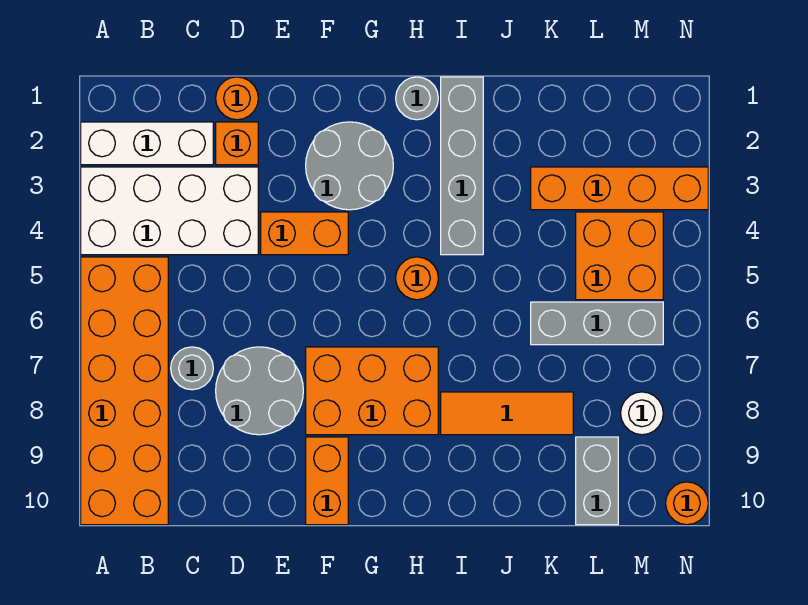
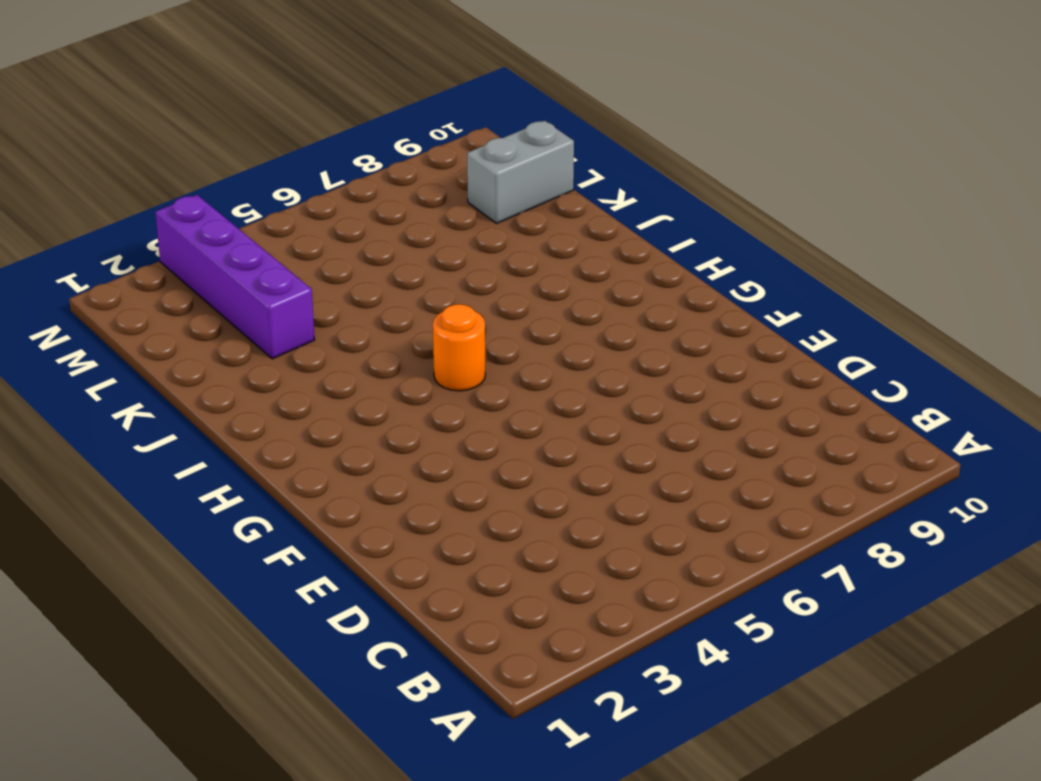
purple 1x4 brick [155,195,315,359] -> orange 1x4 brick [531,167,708,210]
none -> white 1x3 brick [81,122,213,165]
none -> white 2x4 brick [81,167,258,255]
none -> orange 2x6 brick [81,257,168,525]

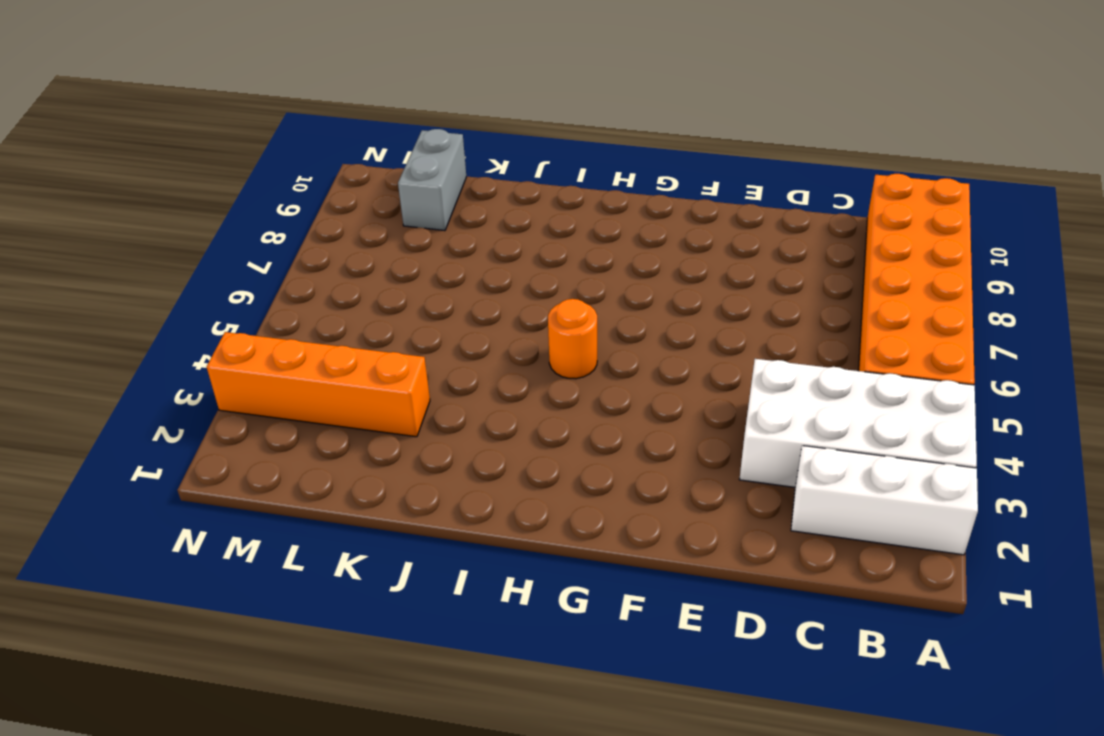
none -> grey 1x1 round brick [171,347,213,390]
none -> orange 1x1 round brick [216,77,258,120]
none -> orange 1x1 brick [216,122,258,165]

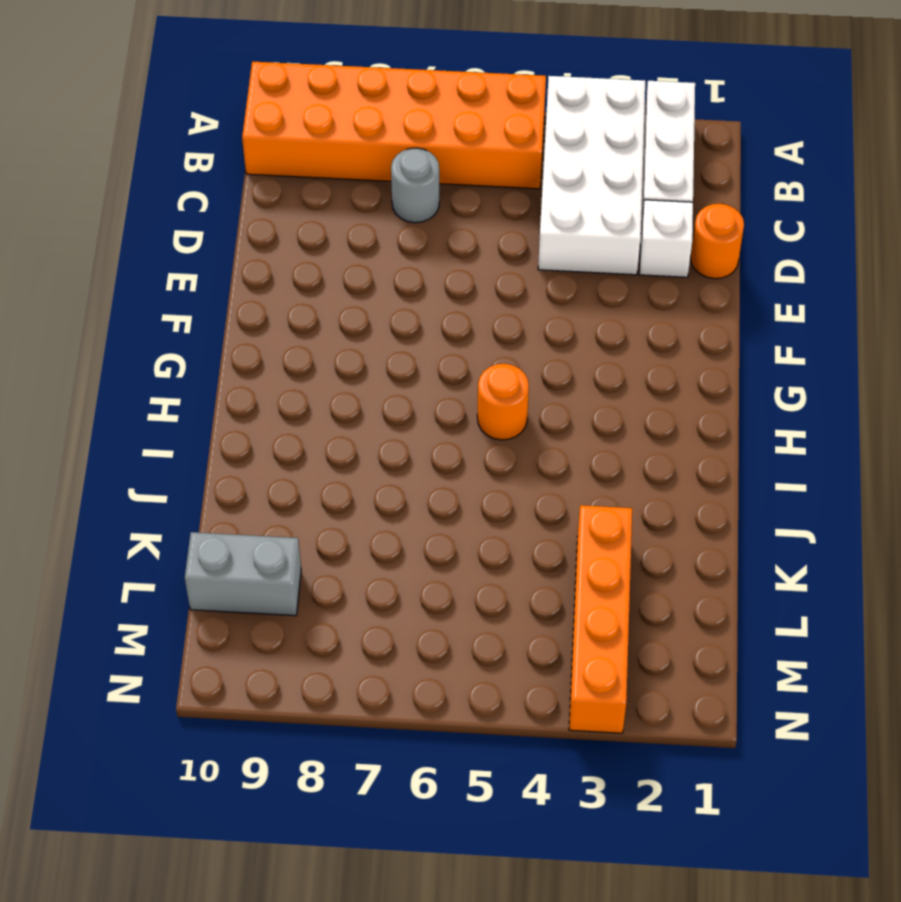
white 1x1 brick [639,200,693,277] -> orange 1x1 brick [216,122,258,165]
none -> grey 2x2 round brick [216,347,303,435]
none -> orange 1x2 brick [261,212,348,255]
none -> grey 2x2 round brick [306,122,393,210]

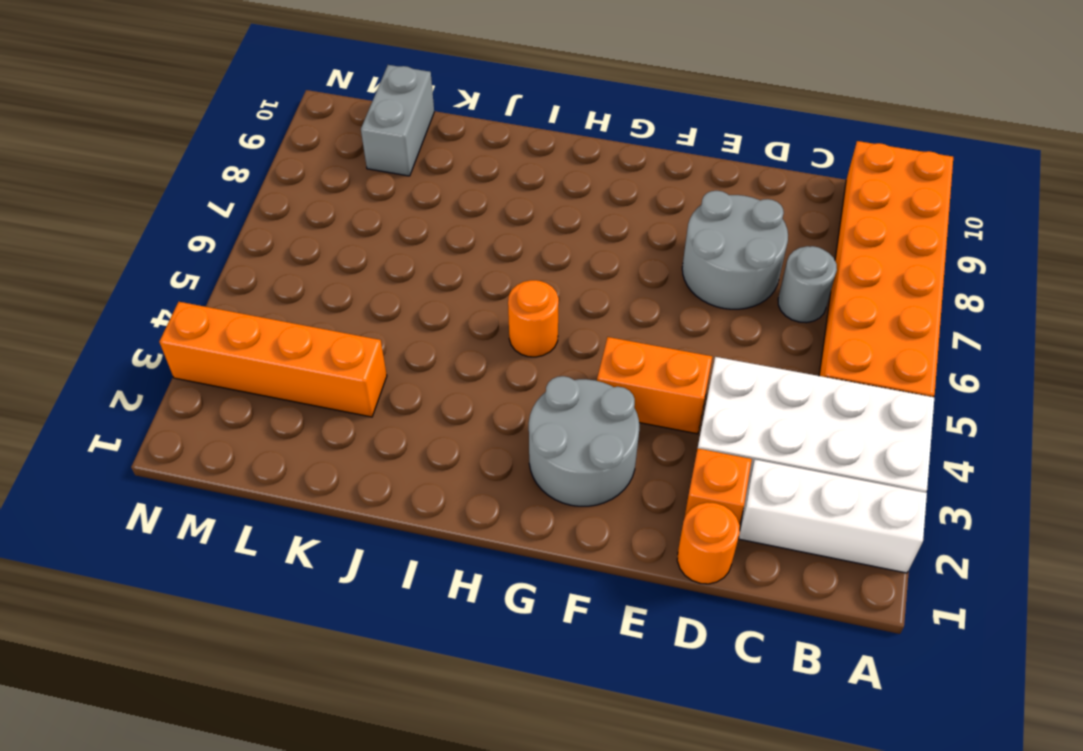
none -> orange 2x3 brick [306,347,438,435]
none -> orange 1x2 brick [306,437,348,525]
none -> grey 1x1 round brick [396,77,438,120]

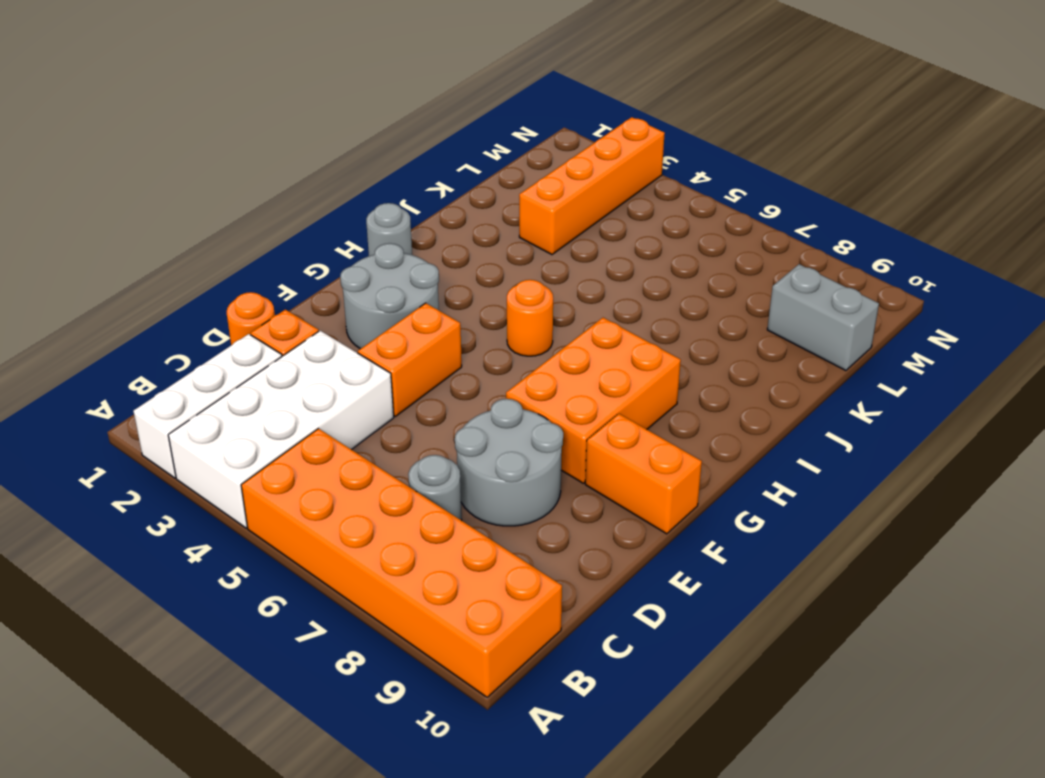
none -> grey 1x4 brick [441,77,483,255]
none -> orange 1x3 tile [441,392,573,435]
none -> grey 1x3 brick [531,302,663,345]

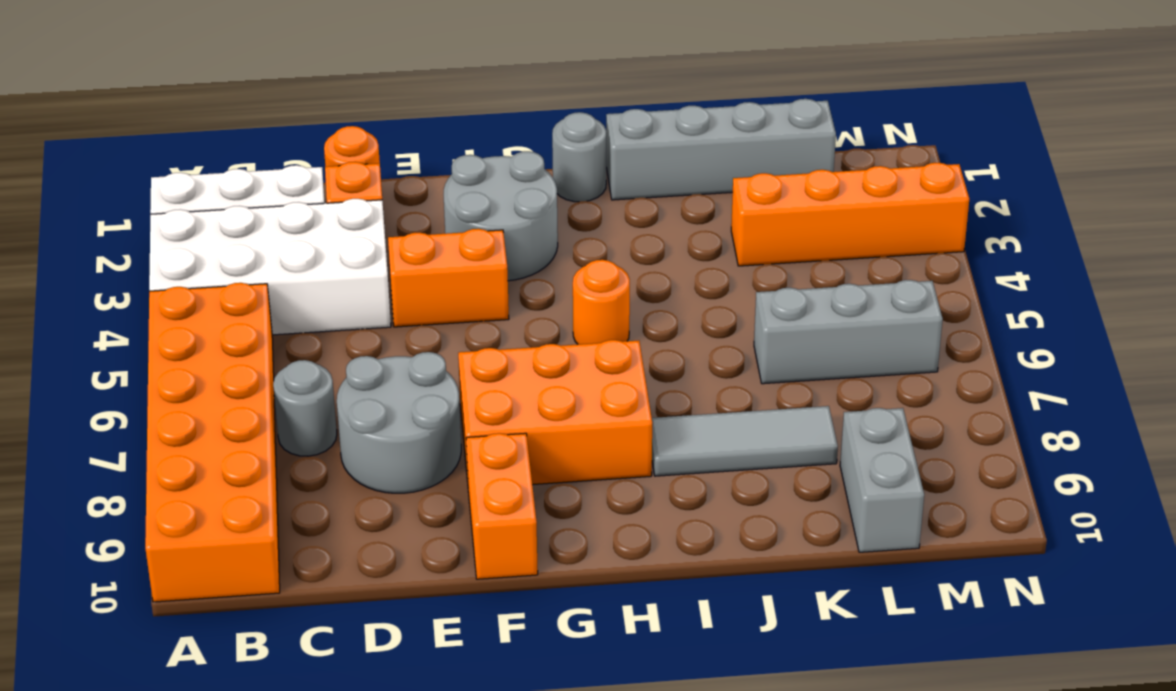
grey 1x4 brick [606,99,836,200] -> grey 1x4 brick turned to [441,77,483,255]
grey 1x3 tile [652,406,838,476] -> orange 1x3 tile [441,392,573,435]
none -> orange 2x2 brick [576,212,663,300]
none -> white 1x1 round brick [621,392,663,435]
none -> orange 1x1 round brick [666,482,708,525]

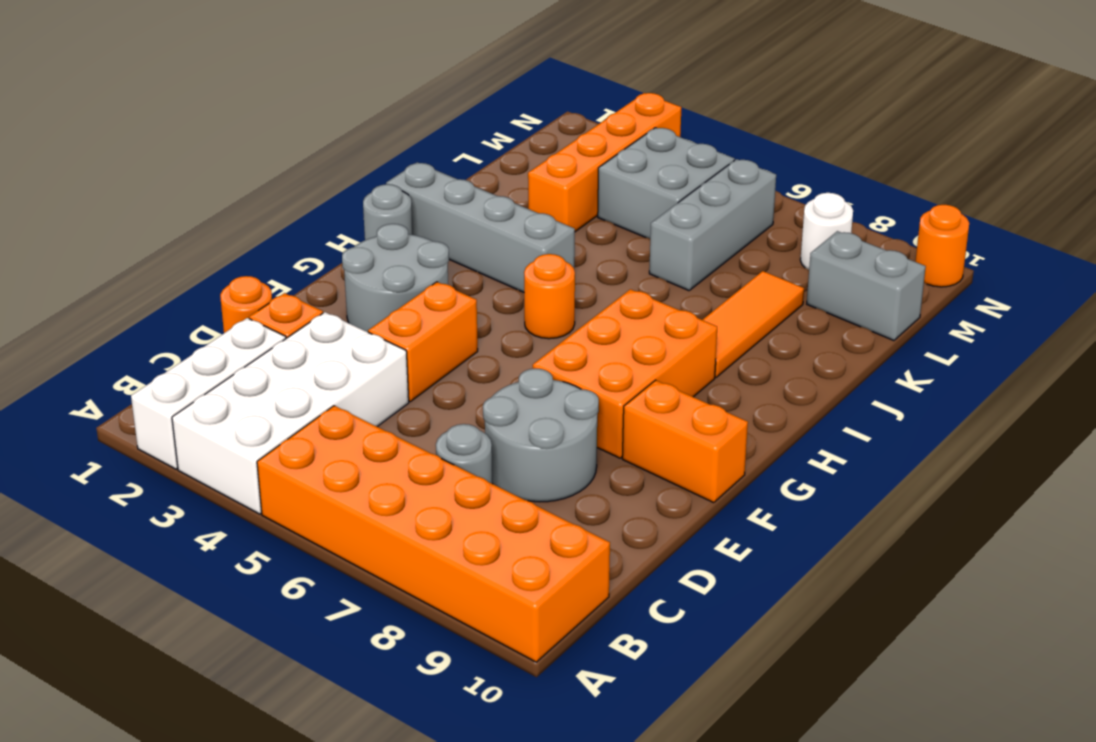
grey 2x2 brick [598,128,735,239] -> orange 2x2 brick [576,212,663,300]

